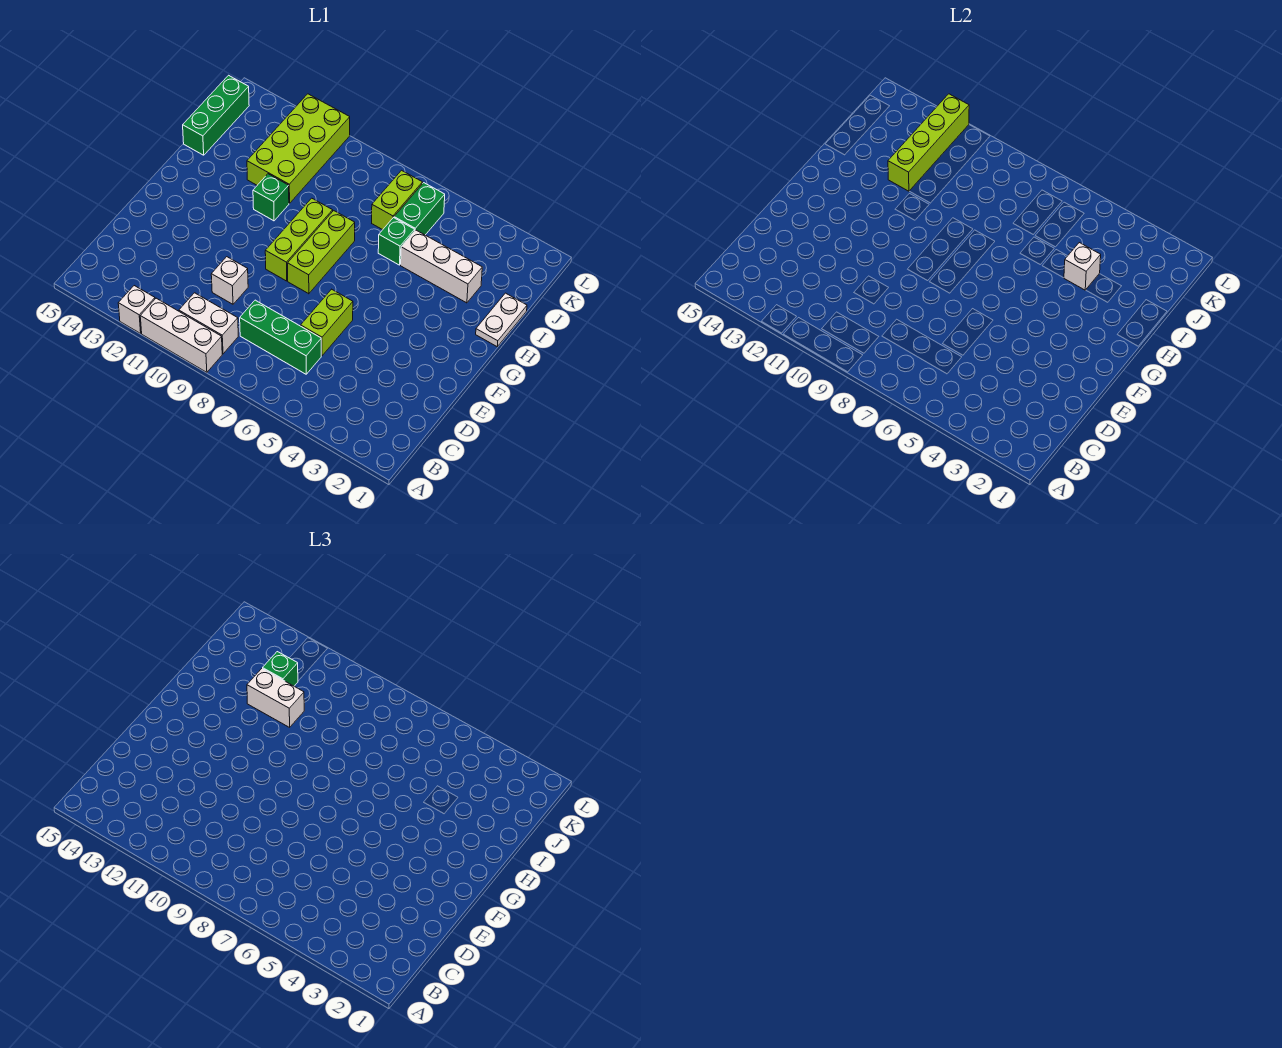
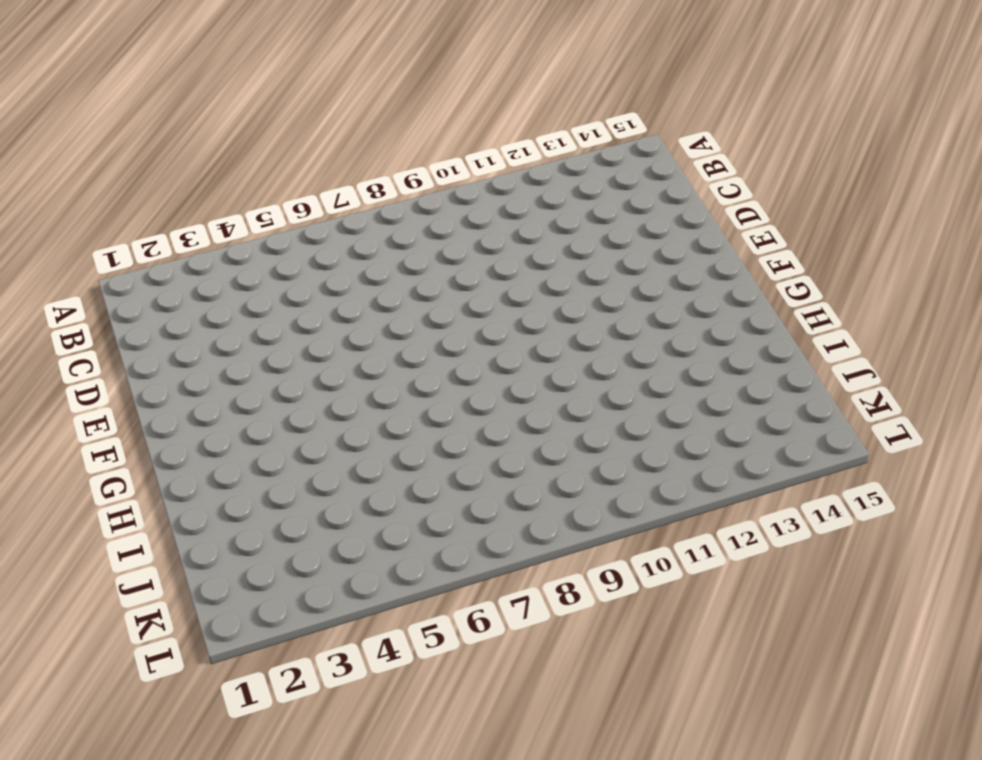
none -> white 1x3 brick [140,298,222,372]
none -> white 1x1 brick [118,286,155,333]
none -> white 1x2 brick [179,293,238,354]

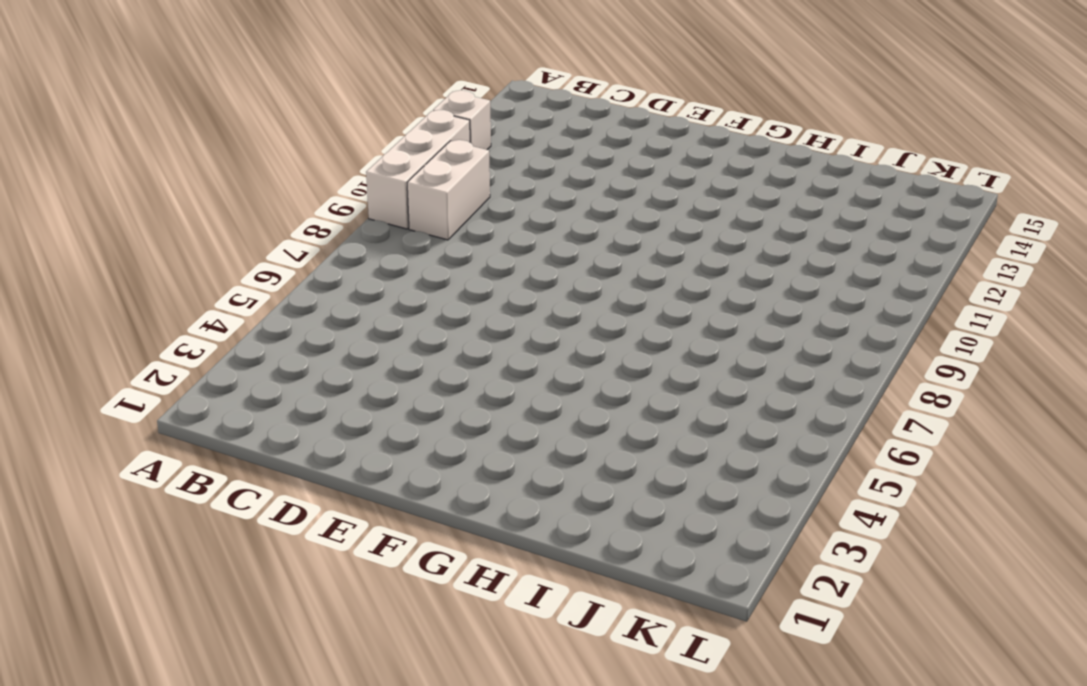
none -> green 1x3 brick [240,300,321,374]
none -> lime 1x2 brick [301,289,353,356]
none -> white 1x1 brick [211,257,248,304]

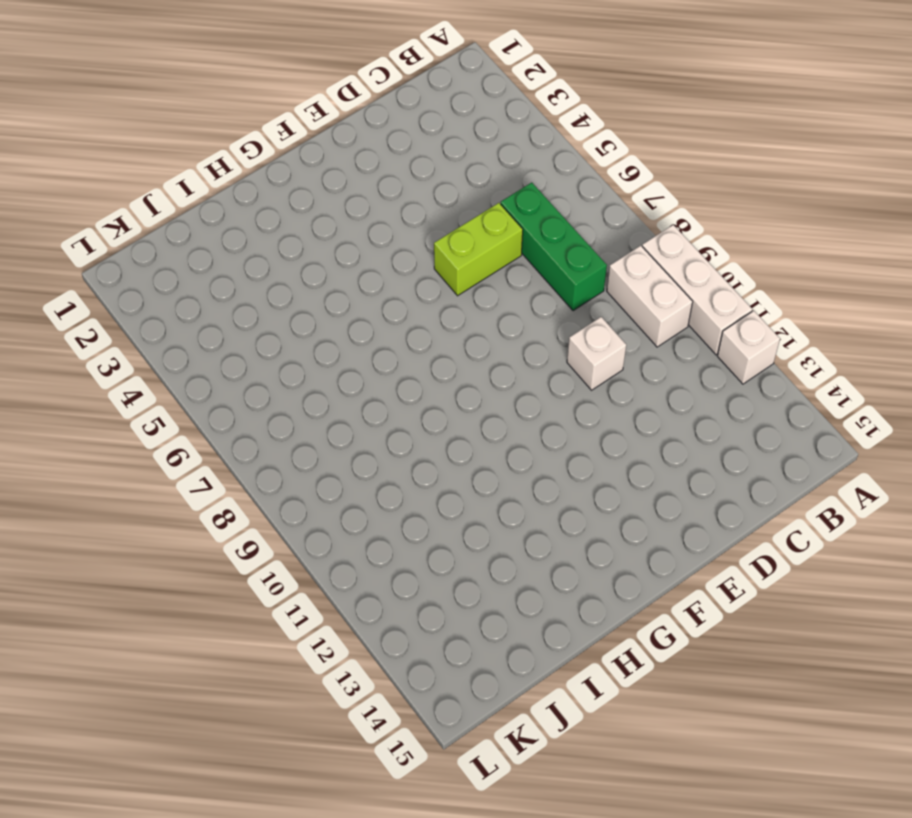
none -> lime 1x3 brick [288,211,355,294]
none -> lime 1x3 brick [265,198,333,281]
none -> white 1x2 plate [476,293,527,347]

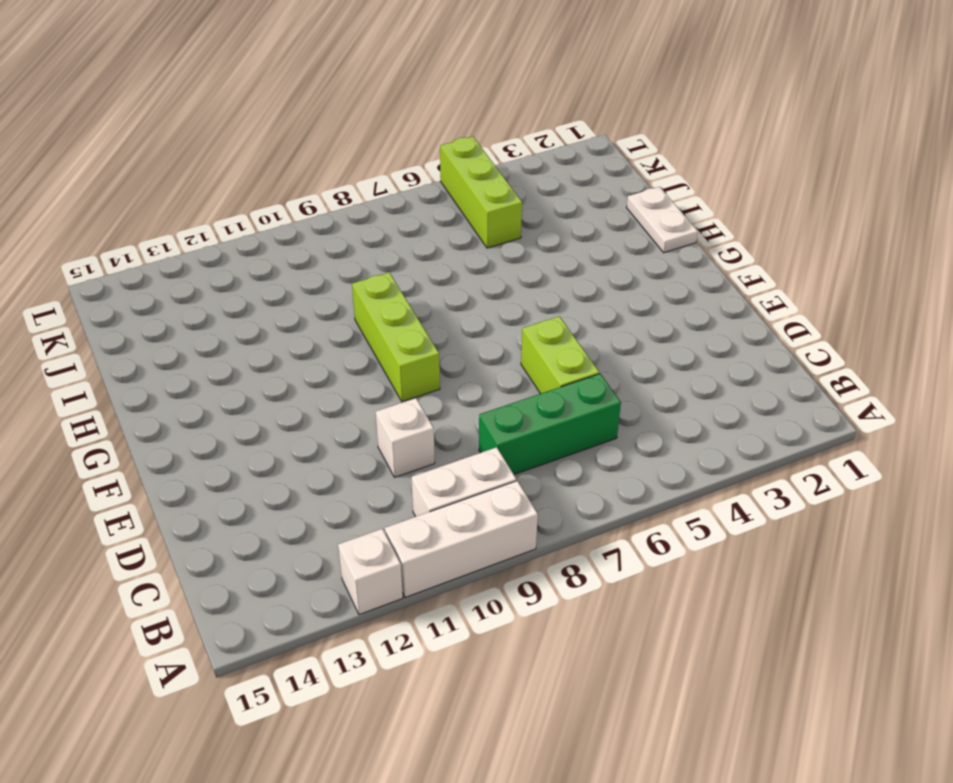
lime 1x3 brick [440,136,522,248] -> lime 1x3 brick moved to [288,211,355,294]
none -> green 1x1 brick [253,174,289,221]
none -> white 1x3 brick [401,230,482,303]
none -> green 1x1 brick [378,218,415,265]

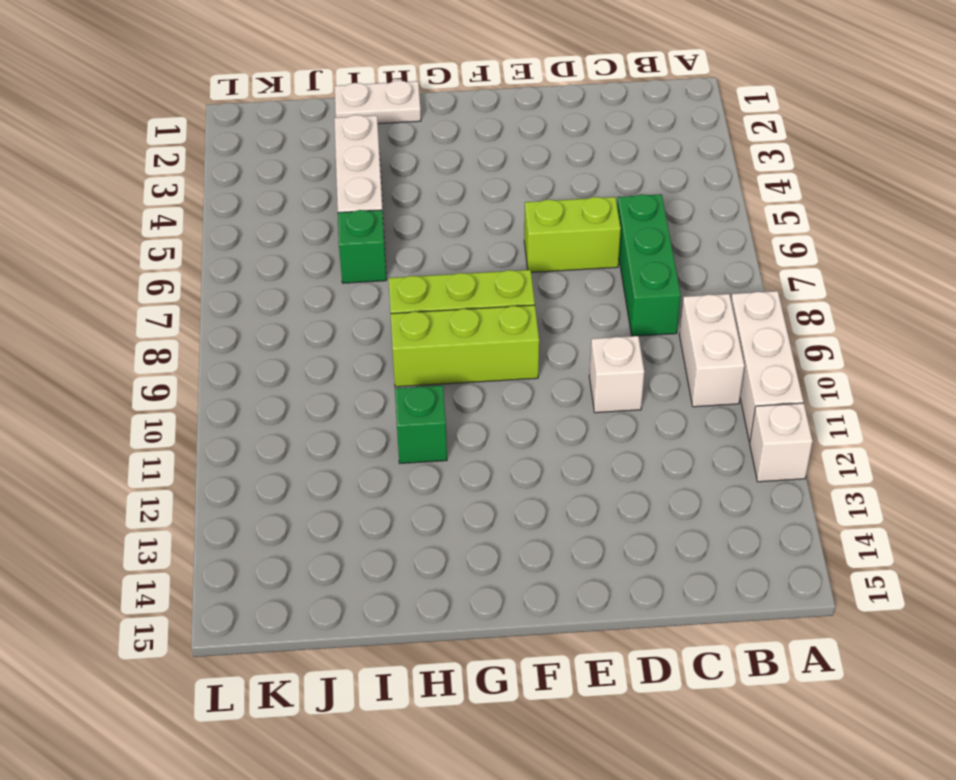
none -> lime 2x4 brick [247,94,350,203]
none -> green 1x3 brick [183,75,249,155]
none -> green 1x2 brick [394,183,445,235]

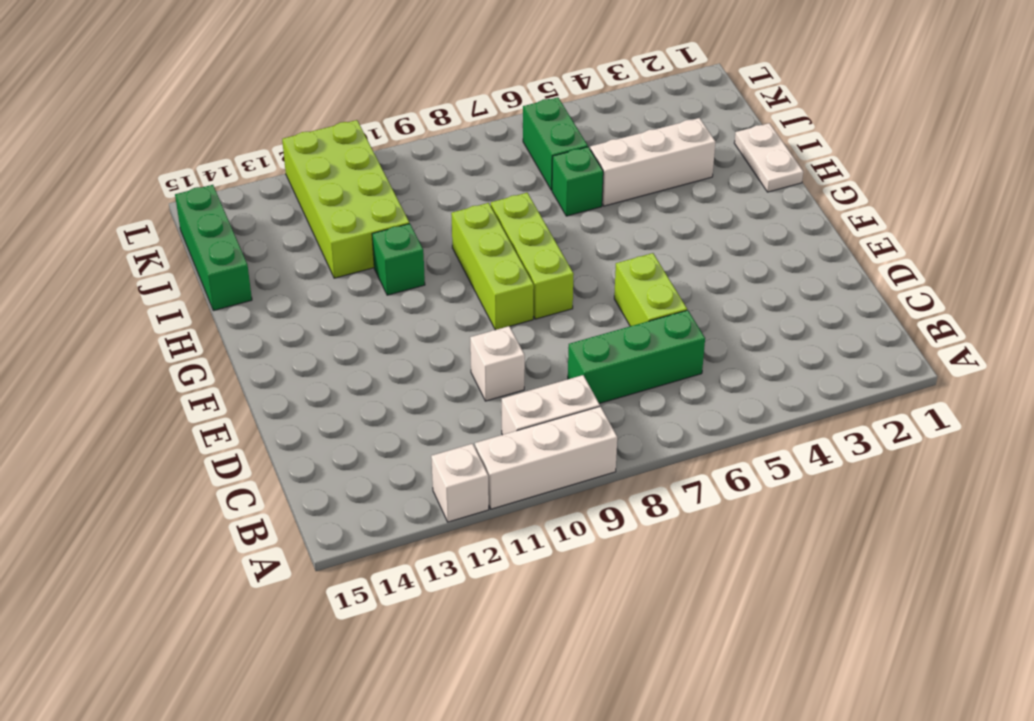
none -> lime 1x2 brick [372,170,423,230]
none -> white 1x1 brick [1064,243,1101,290]
none -> lime 1x4 brick [888,94,969,191]

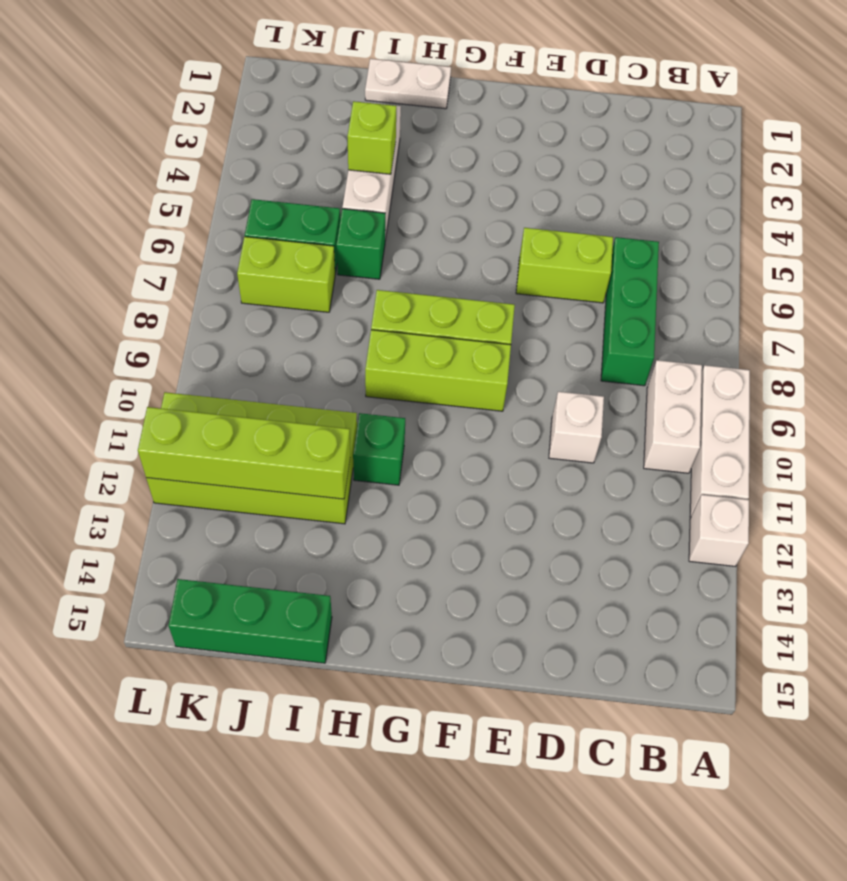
lime 1x1 brick [347,101,396,174] -> white 1x1 brick [1064,243,1101,290]
none -> white 1x2 brick [247,669,304,727]
none -> green 1x1 brick [263,652,298,686]

